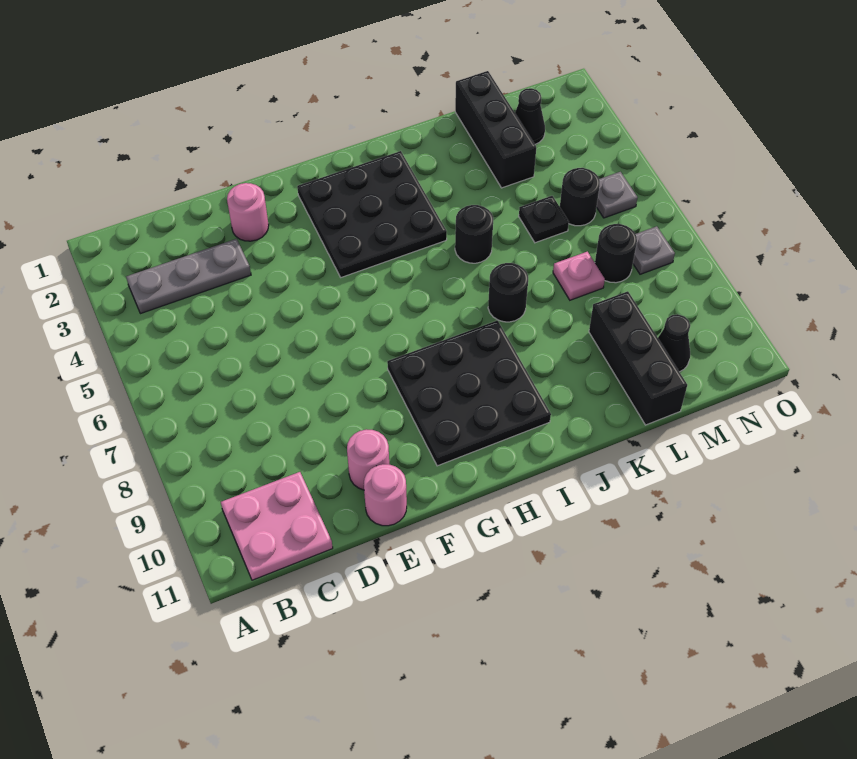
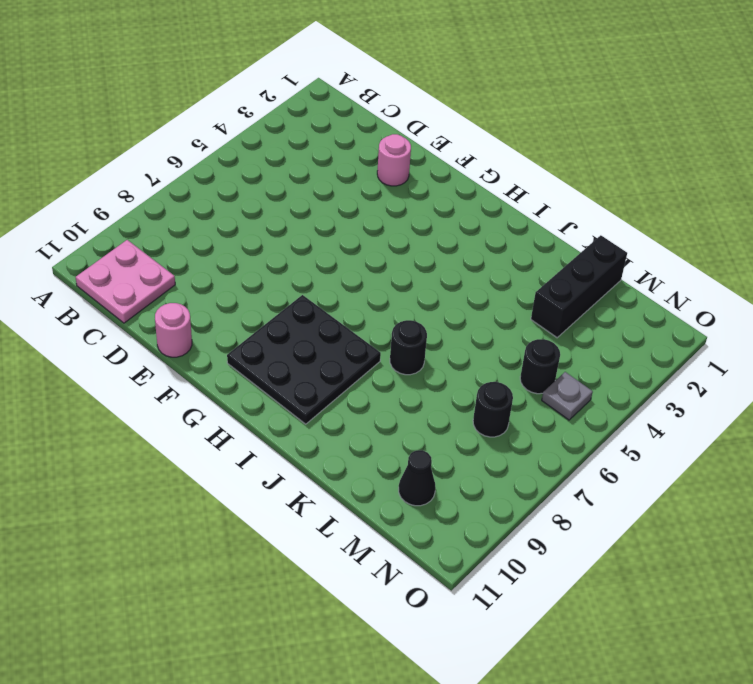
none -> grey 1x3 plate [126,239,251,314]
none -> pink 1x1 round brick [347,429,389,490]
none -> black 3x3 plate [297,151,447,277]

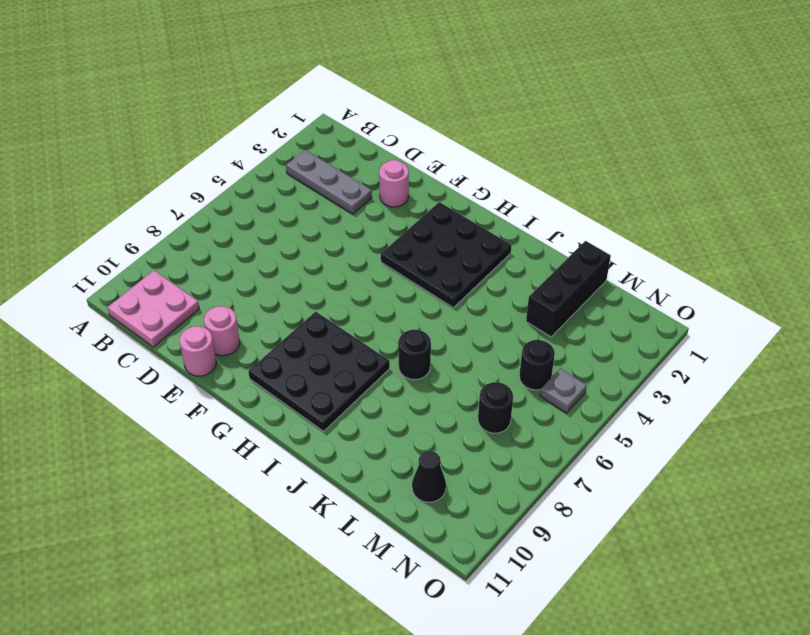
none -> black 1x1 round brick [455,205,493,263]
none -> black 1x1 plate [519,196,569,243]
none -> pink 1x1 plate [553,252,605,300]

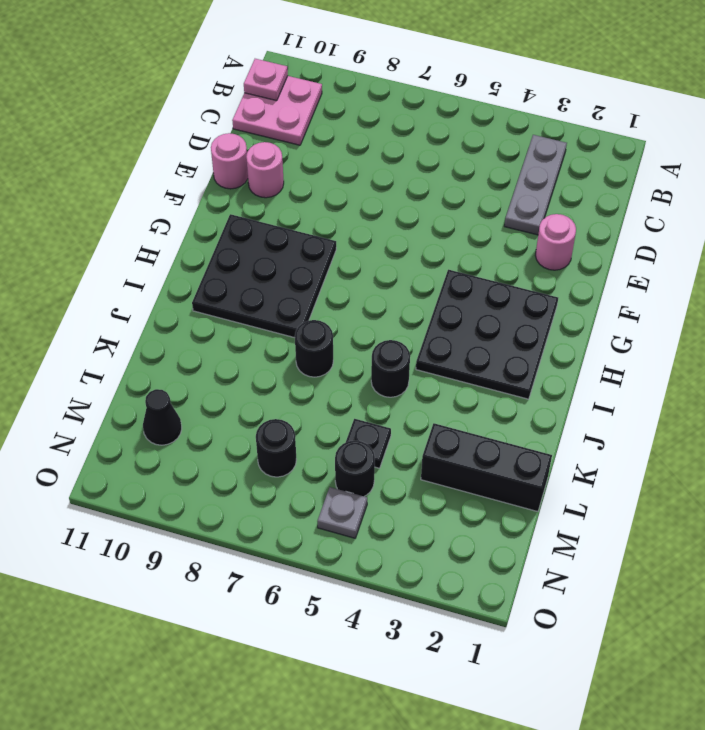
pink 1x1 plate [244,59,288,101] -> pink 1x1 plate moved to [553,252,605,300]
none -> black 1x3 brick [589,291,687,425]
none -> black 1x1 cone [515,88,545,144]
none -> grey 1x1 plate [633,226,675,274]

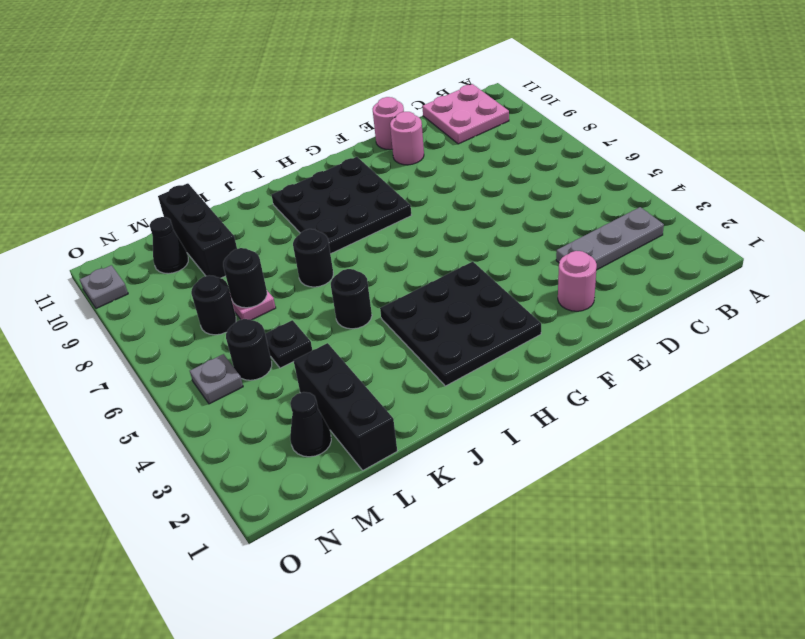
black 1x1 round brick [223,248,267,308] -> none
grey 1x1 plate [80,265,128,309] -> grey 1x1 plate moved to [633,226,675,274]

